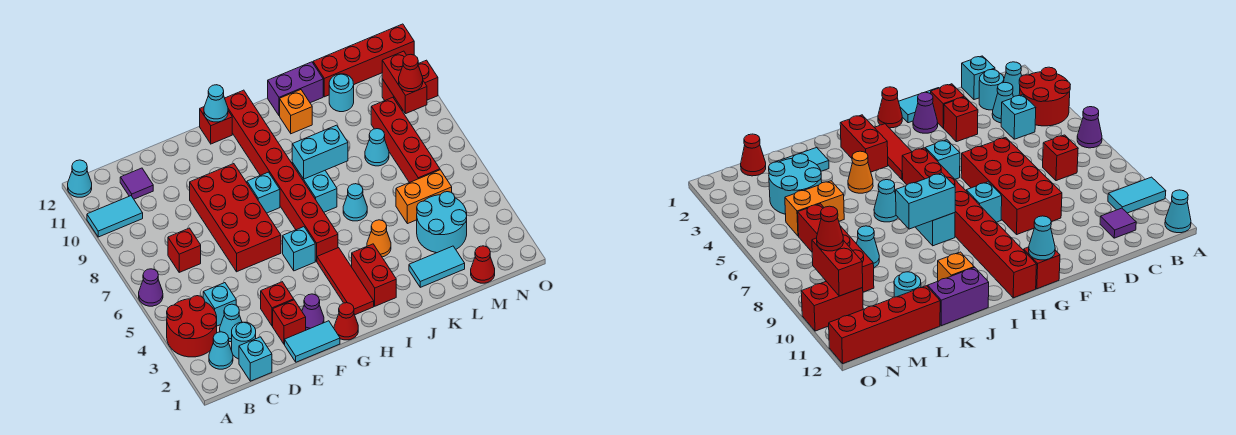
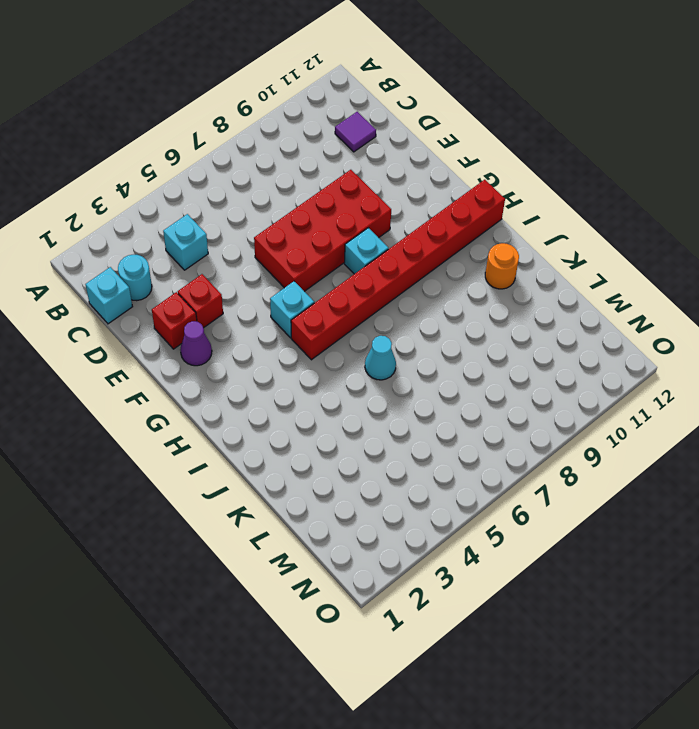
orange 1x1 round brick [485,243,519,289] -> orange 1x1 brick [280,90,312,134]
none -> red 2x2 round brick [167,296,217,357]
none -> purple 1x1 cone [139,269,163,306]
none -> cyan 1x2 tile [87,196,143,237]
none -> cyan 1x1 cone [68,160,92,197]

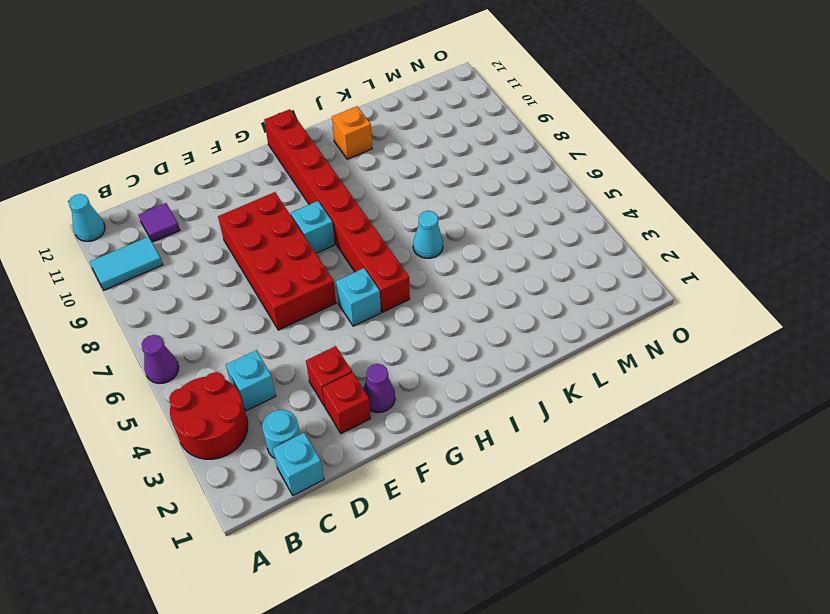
none -> cyan 1x1 cone [209,332,233,369]
none -> cyan 1x1 cone [220,304,242,342]
none -> red 1x1 brick [168,228,201,272]
none -> cyan 1x2 tile [285,321,340,362]

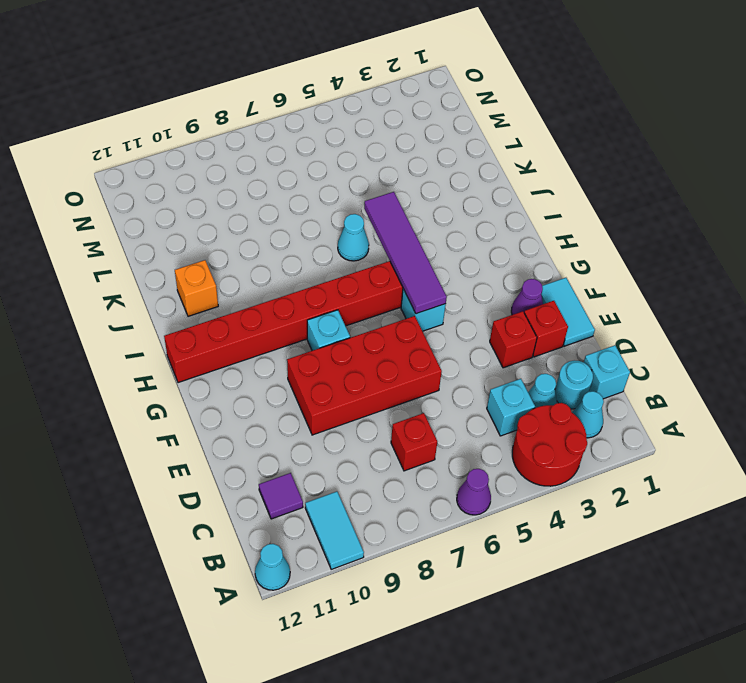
purple 1x4 tile [364,192,447,314] -> none
none -> red 1x1 cone [334,303,358,340]
none -> red 1x1 brick [200,107,232,144]
none -> red 1x3 tile [317,248,374,315]
none -> red 1x2 brick [352,244,396,306]

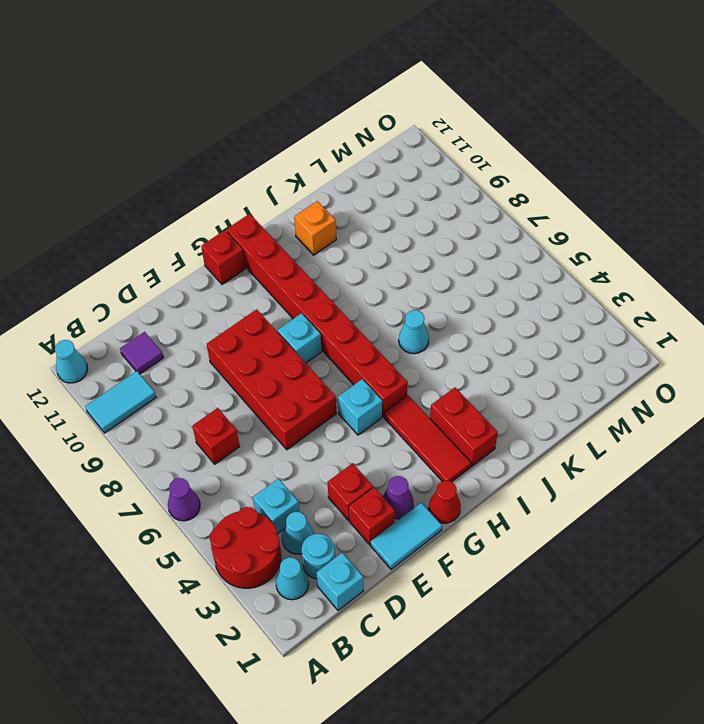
none -> cyan 1x2 brick [292,163,337,212]
none -> orange 1x1 cone [367,220,391,257]
none -> purple 1x2 brick [268,62,323,116]
none -> cyan 1x2 tile [409,246,465,287]

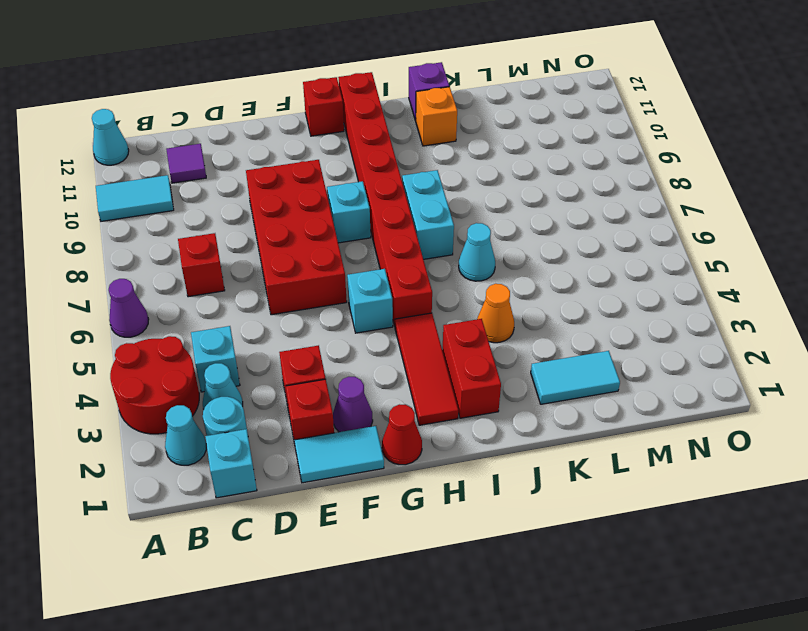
purple 1x1 brick [409,62,449,121] -> purple 1x2 brick [268,62,323,116]
none -> cyan 2x2 round brick [417,192,467,253]
none -> orange 1x2 brick [396,170,452,224]
none -> cyan 1x1 cone [365,129,389,166]
none -> cyan 1x1 round brick [329,74,354,112]

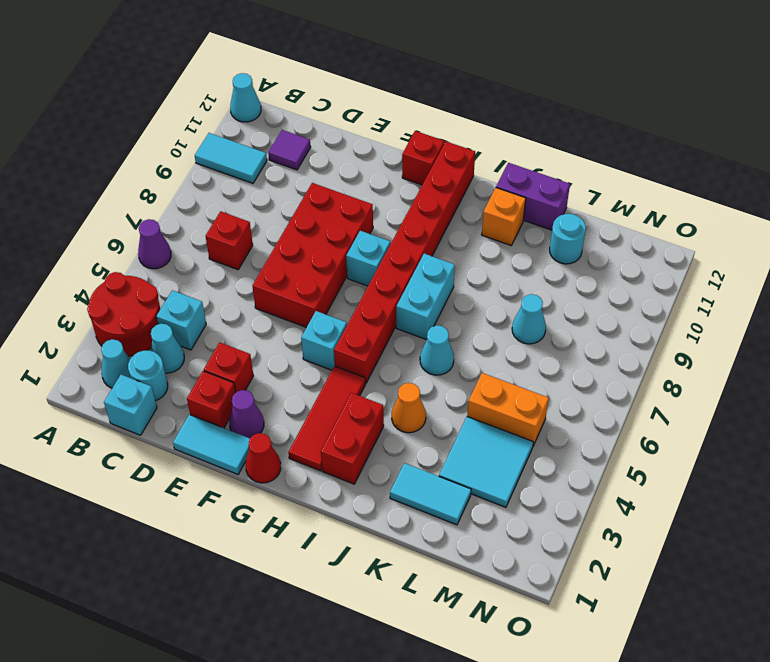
cyan 2x2 tile [439,417,533,507] -> cyan 2x2 round brick [417,192,467,253]
none -> red 1x4 brick [313,24,414,97]
none -> red 1x1 cone [471,246,495,283]
none -> red 1x4 brick [371,97,440,183]
none -> red 1x2 brick [382,60,438,111]

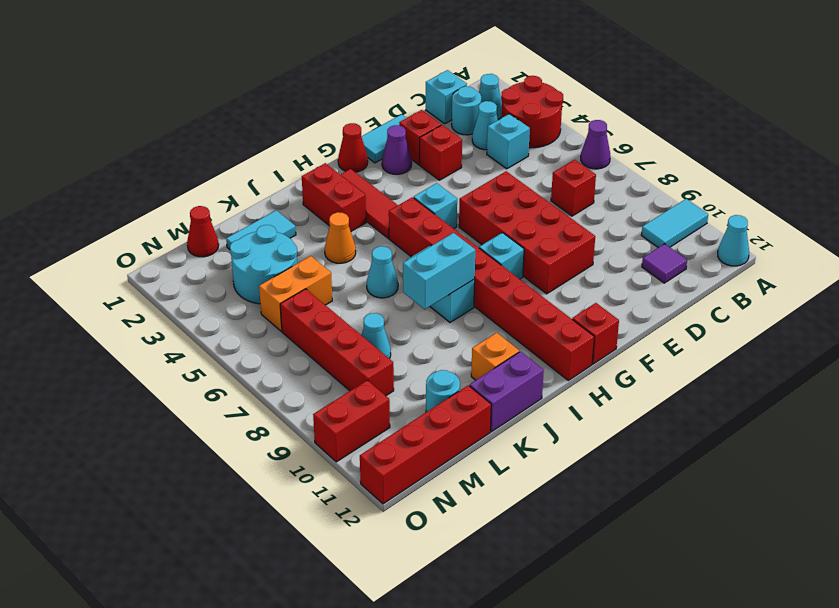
none -> cyan 1x1 cone [204,85,228,122]
none -> red 1x2 brick [382,51,427,114]
none -> red 1x1 cone [399,54,423,92]

